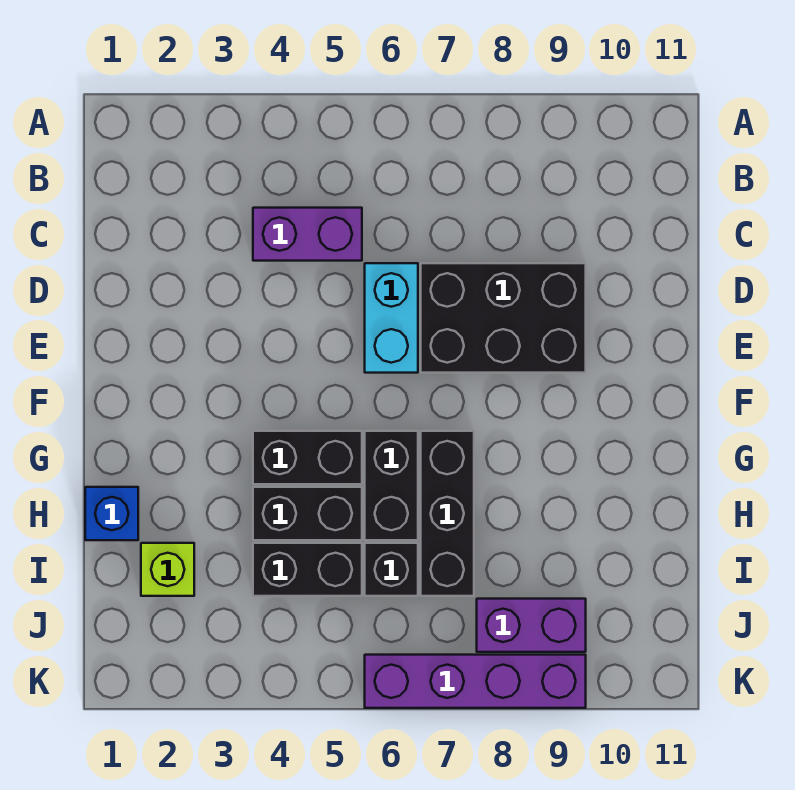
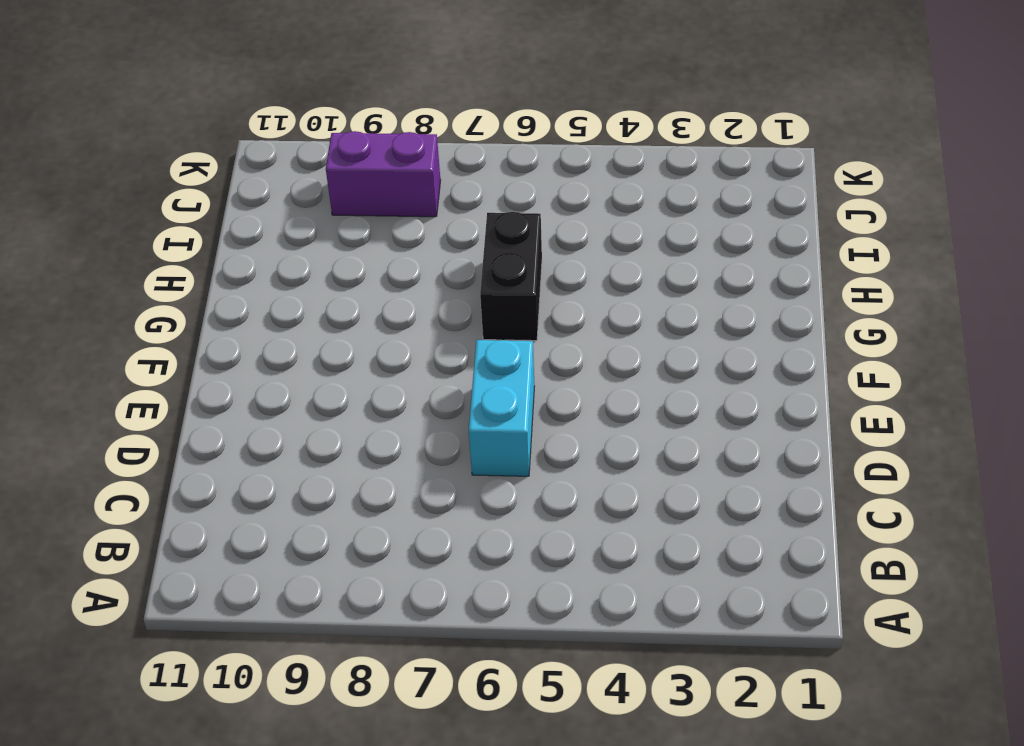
none -> purple 1x2 brick [253,208,362,261]
none -> black 2x3 brick [421,263,586,373]
none -> black 1x2 brick [253,431,362,484]

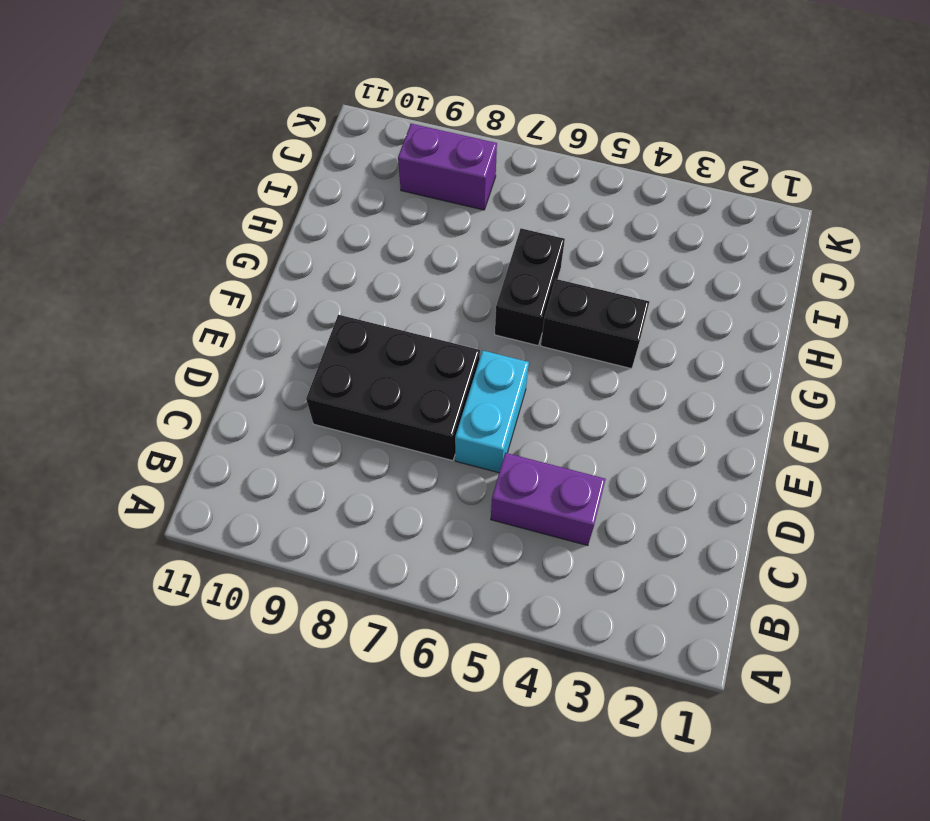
none -> black 1x3 brick [421,431,474,596]
none -> blue 1x1 brick [85,487,138,540]
none -> black 1x2 brick [253,487,362,540]

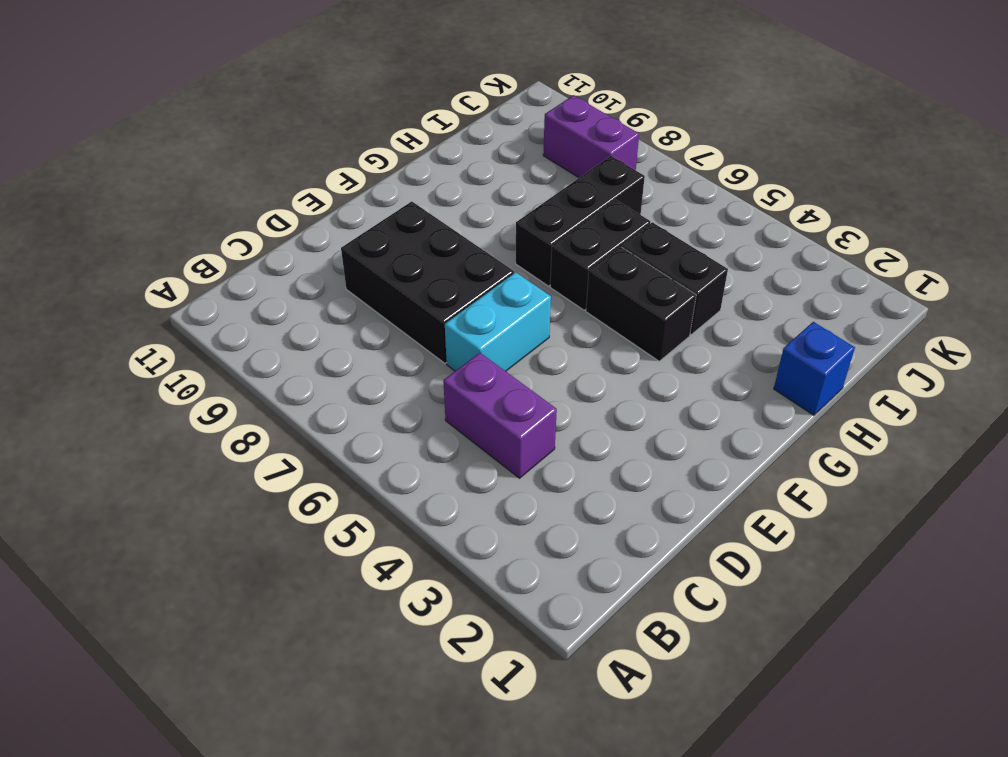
none -> lime 1x1 brick [141,543,194,596]
none -> black 1x2 brick [253,543,362,596]
none -> black 1x1 brick [365,543,418,596]

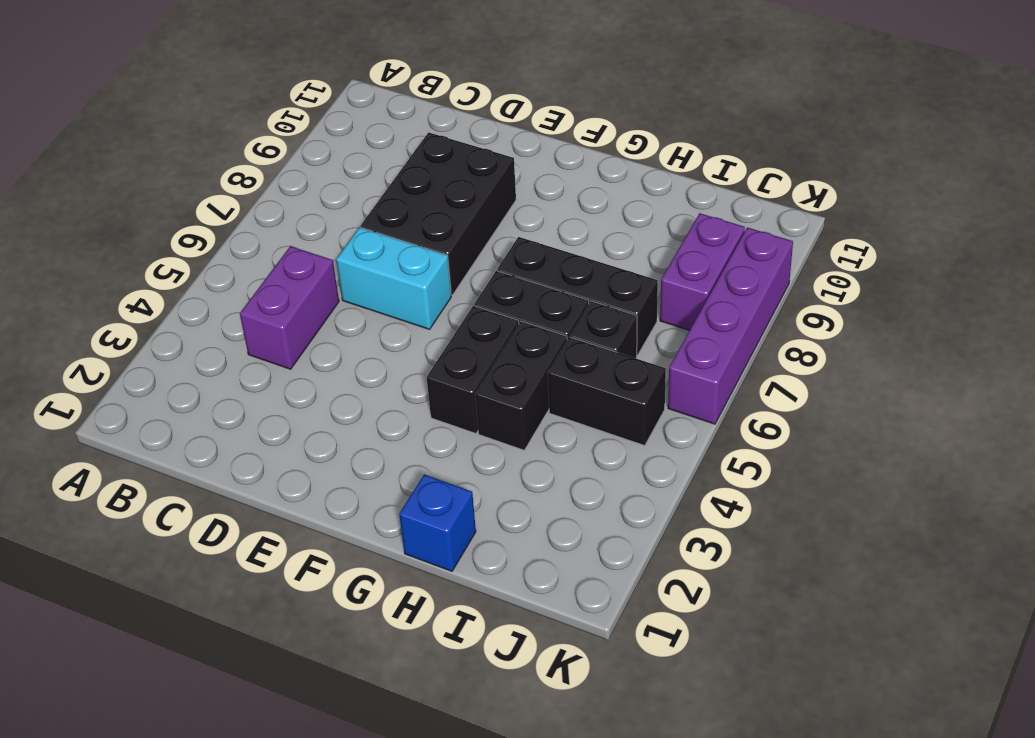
black 1x2 brick [548,337,666,446] -> black 1x2 brick turned to [253,543,362,596]
none -> lime 1x1 brick [141,543,194,596]

